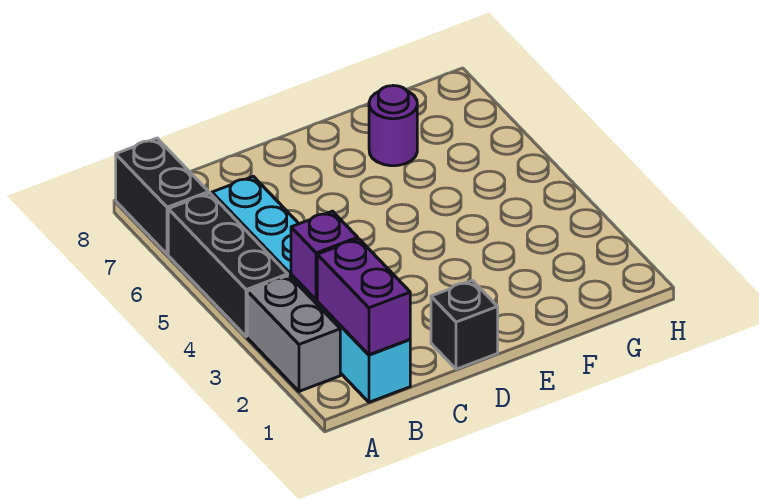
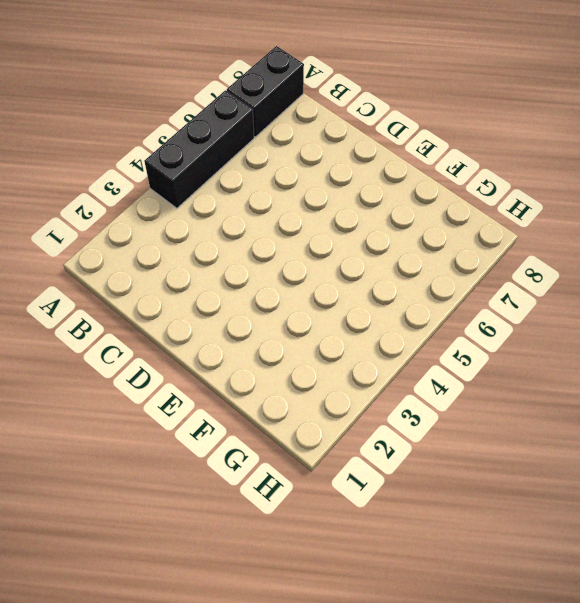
none -> grey 1x2 brick [247,275,340,391]
none -> cyan 1x6 brick [212,176,410,402]

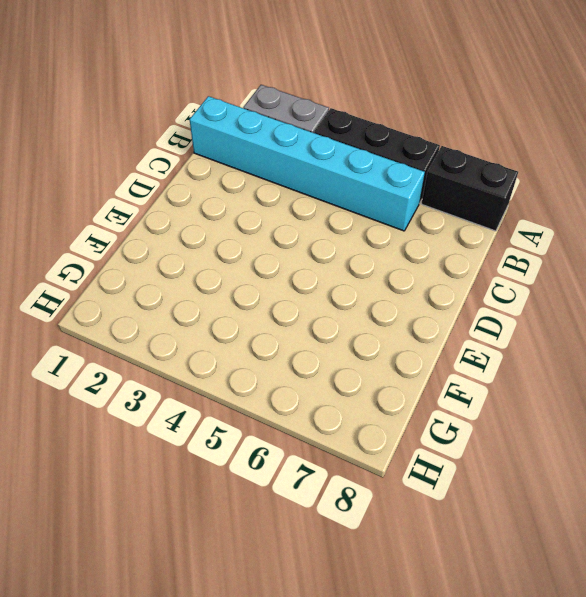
none -> black 1x1 brick [431,280,498,369]
none -> purple 1x1 round brick [369,86,417,166]

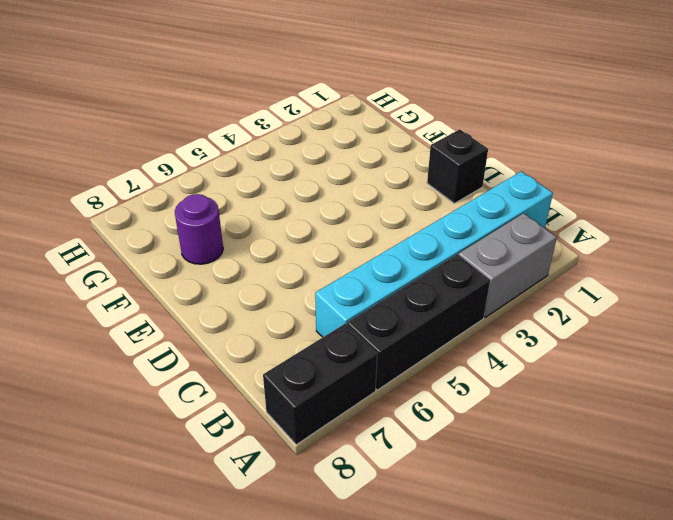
none -> purple 1x2 brick [317,239,410,355]
none -> purple 1x1 brick [291,211,358,300]

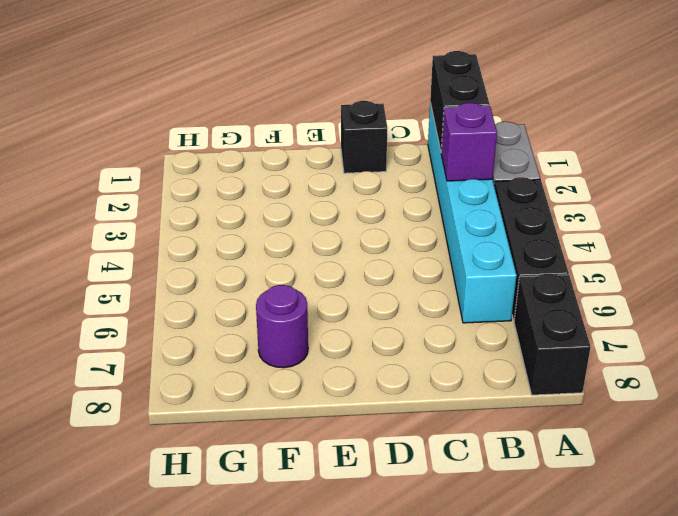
black 1x2 brick [430,51,490,151] -> purple 1x2 brick [317,239,410,355]

